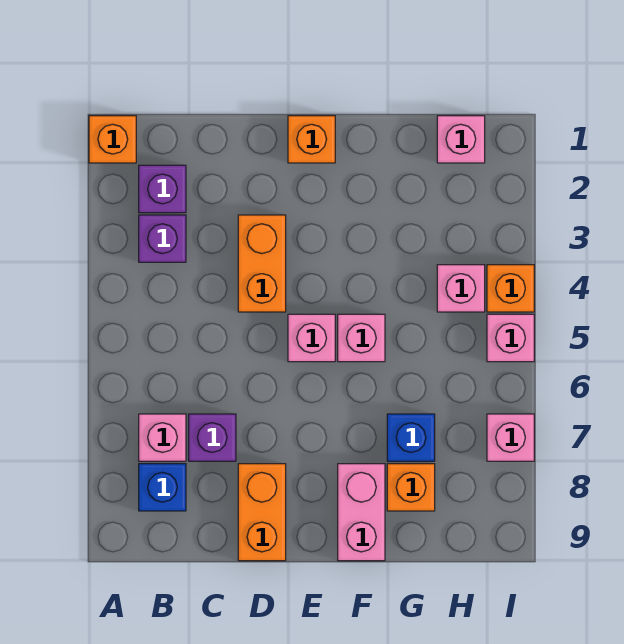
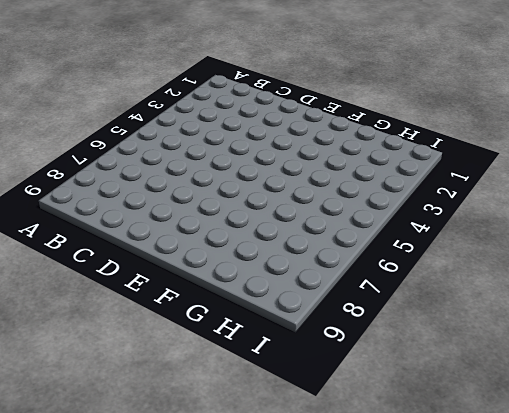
none -> orange 1x1 brick [89,116,136,163]
none -> purple 1x1 brick [139,165,186,213]
none -> purple 1x1 brick [139,215,186,262]

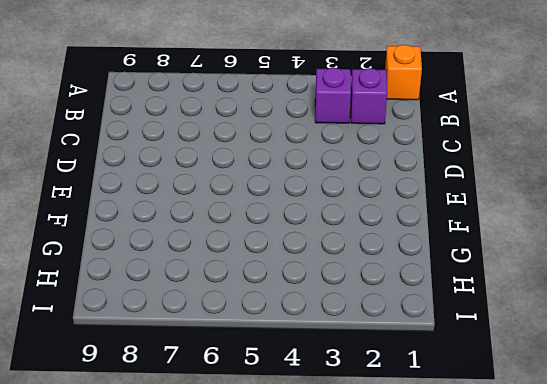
none -> pink 1x1 brick [139,414,186,461]
none -> blue 1x1 brick [139,464,186,511]
none -> purple 1x1 brick [189,414,236,461]

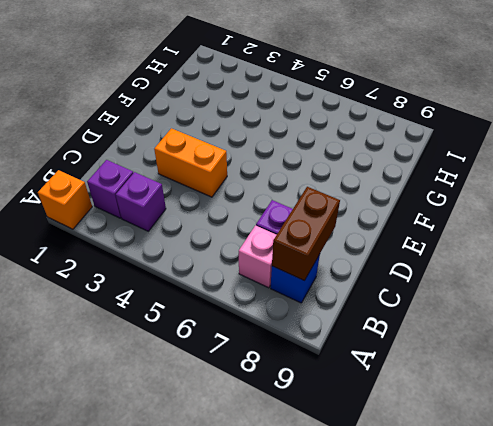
brown 1x2 brick [272,187,340,281] -> none
none -> orange 1x2 brick [238,464,286,561]
none -> orange 1x1 brick [288,116,335,163]
none -> pink 1x1 brick [288,314,335,362]

